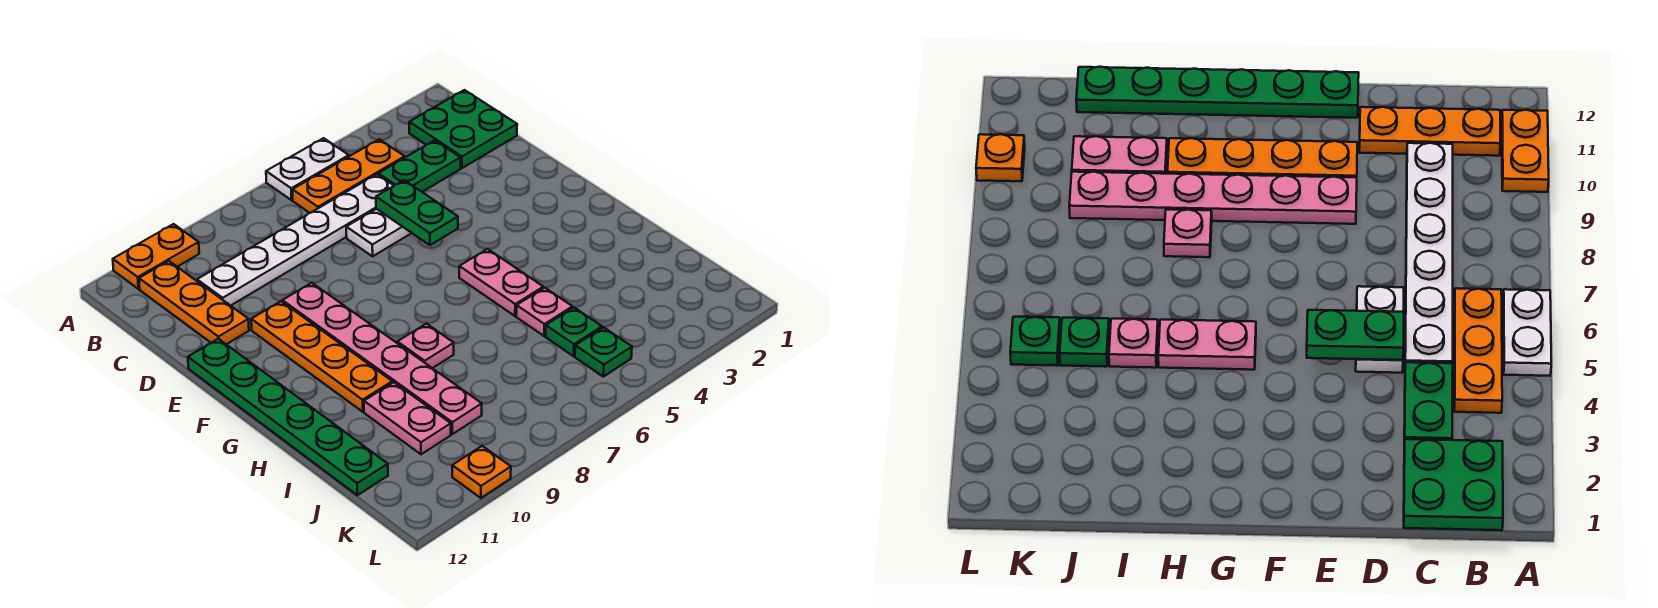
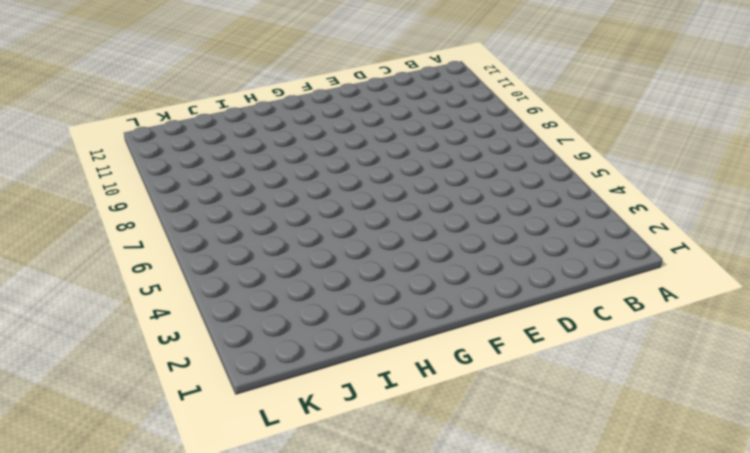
none -> white 1x2 plate [266,138,349,200]
none -> orange 1x2 plate [113,224,199,289]
none -> green 2x2 plate [409,90,517,168]

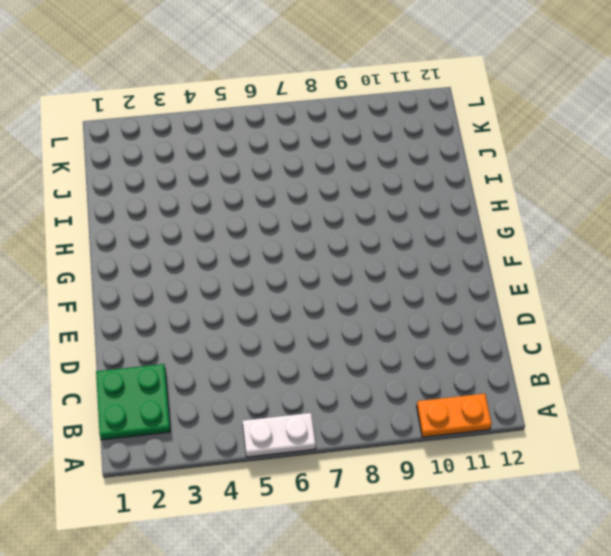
none -> orange 1x3 plate [293,139,405,213]
none -> orange 1x3 plate [139,261,249,344]
none -> green 1x2 plate [378,140,461,192]

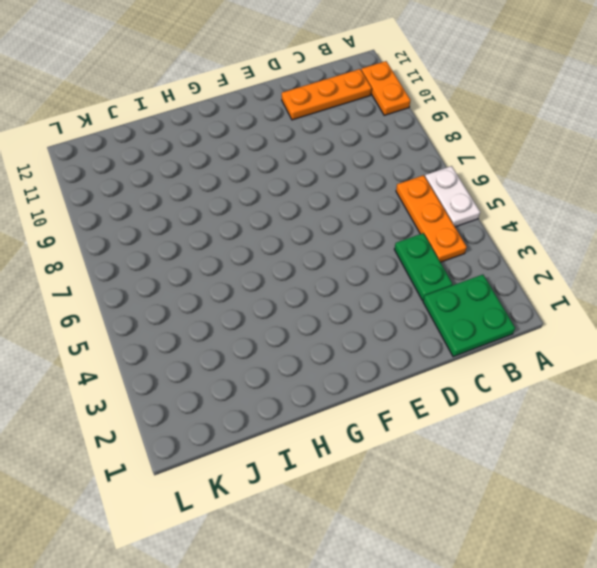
none -> white 1x6 plate [197,174,394,306]
none -> white 1x2 plate [346,209,411,256]
none -> pink 1x6 plate [282,283,482,434]

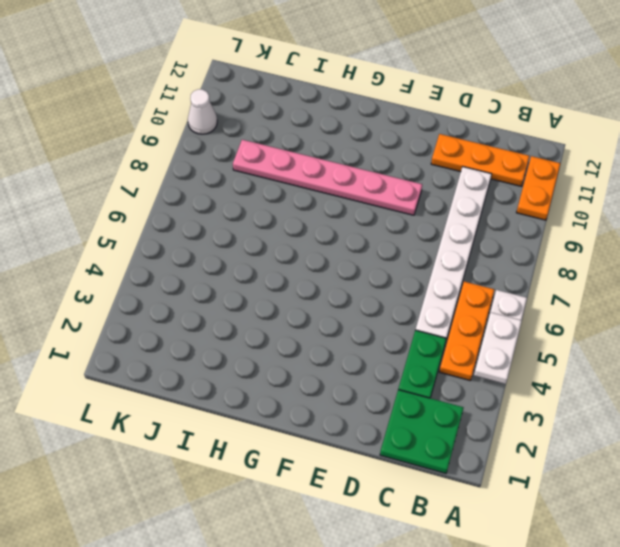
white 1x2 plate [474,312,522,384] -> white 1x2 plate moved to [346,209,411,256]
white 1x1 cone [188,89,217,134] -> orange 1x1 plate [452,446,511,498]
none -> orange 1x4 plate [251,301,392,412]
none -> green 1x6 plate [188,339,388,495]
none -> pink 1x2 plate [459,249,543,316]

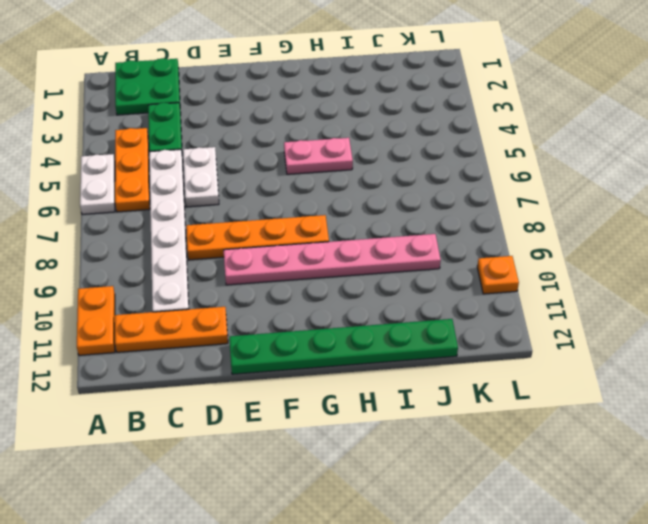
orange 1x4 plate [186,215,329,260] -> orange 1x4 plate moved to [251,301,392,412]
none -> pink 1x1 plate [397,324,454,368]
none -> pink 1x1 plate [516,288,573,336]
none -> pink 1x2 plate [364,382,451,454]

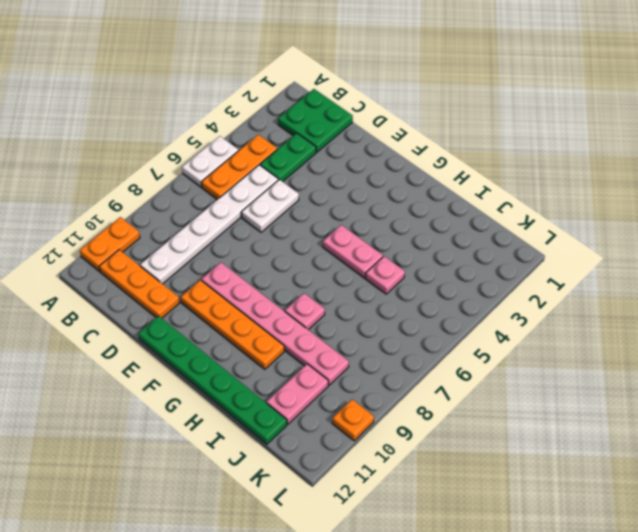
pink 1x2 plate [267,364,328,424] -> pink 1x2 plate turned to [364,382,451,454]
none -> green 1x1 plate [546,308,602,356]
none -> green 1x1 plate [575,327,632,377]
none -> green 1x2 plate [376,180,458,245]

